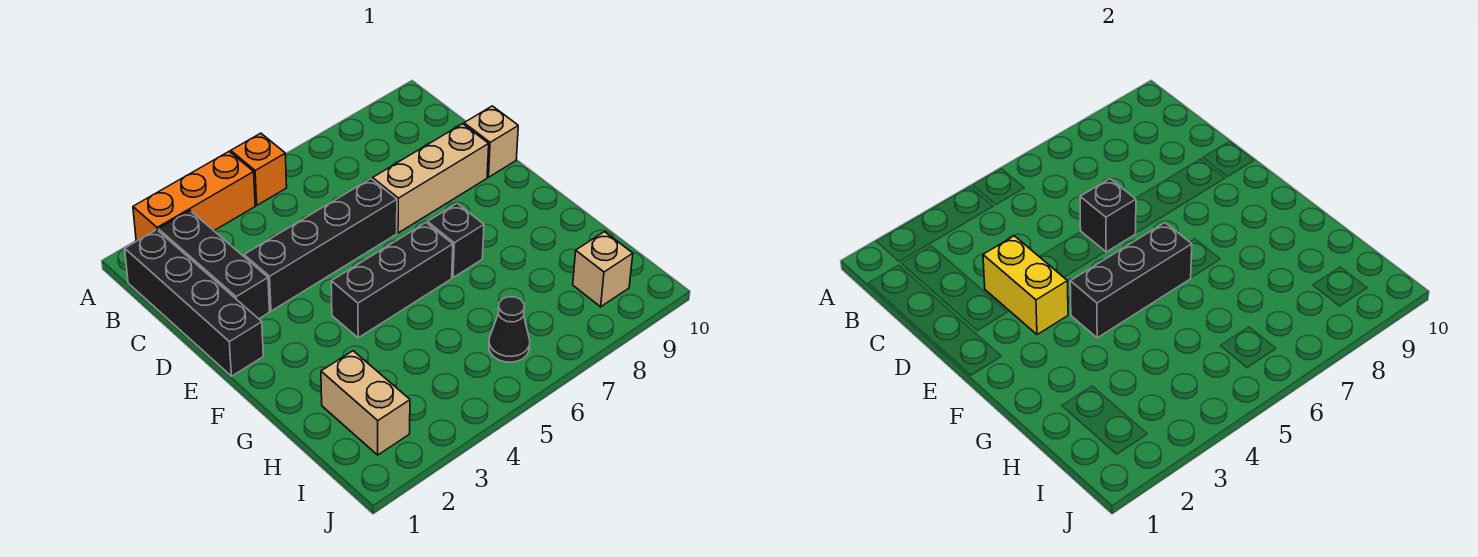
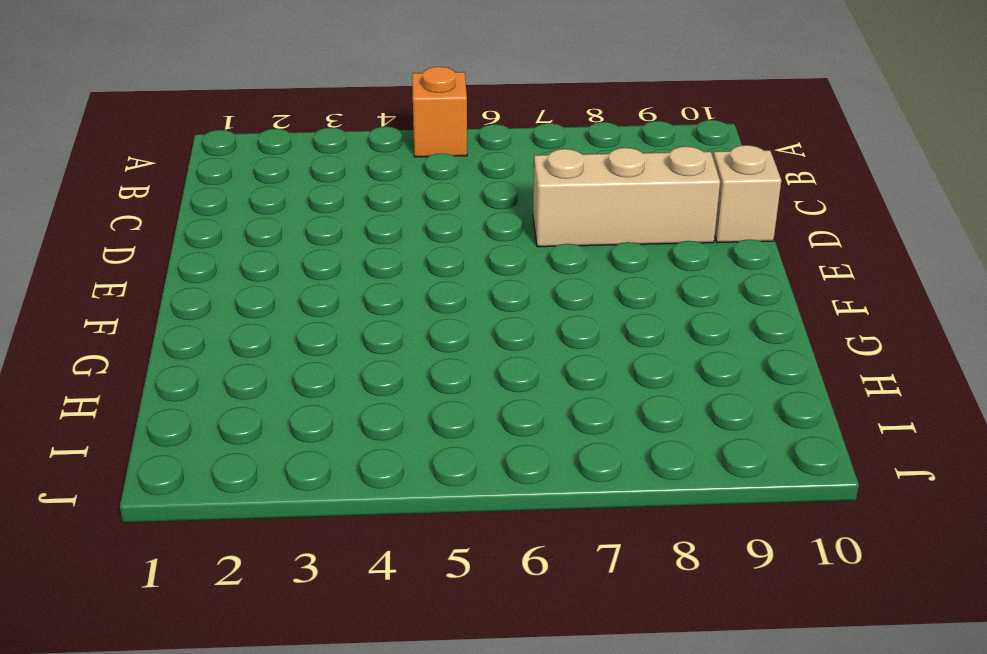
none -> orange 1x3 brick [133,152,255,241]
none -> black 1x4 brick [125,230,263,376]
none -> black 1x3 brick [158,211,269,319]

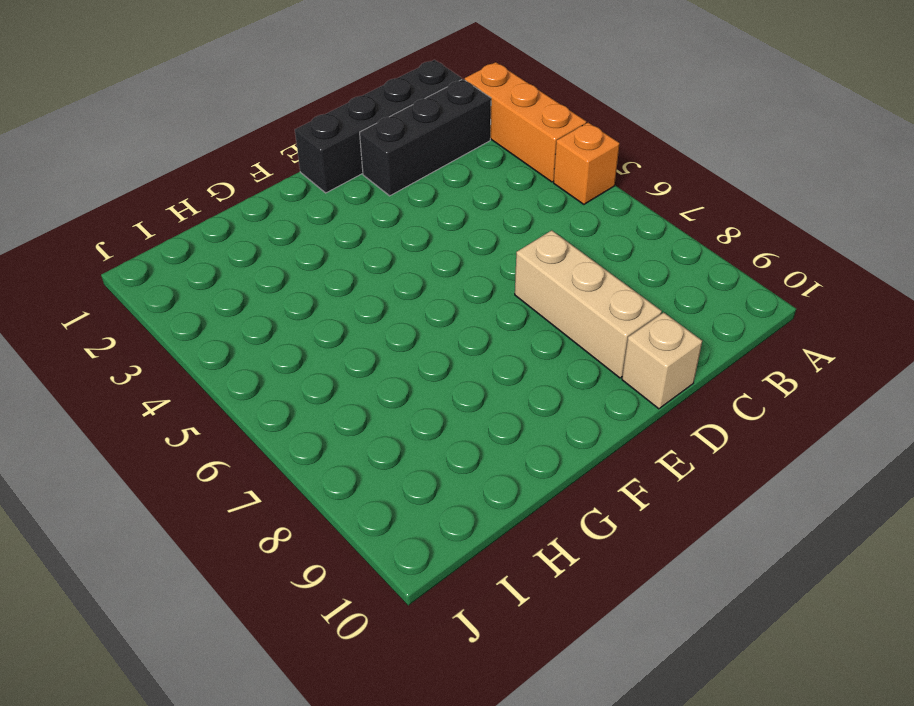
none -> black 1x4 brick [244,179,397,311]
none -> black 1x3 brick [331,223,453,338]
none -> black 1x1 brick [427,204,484,278]

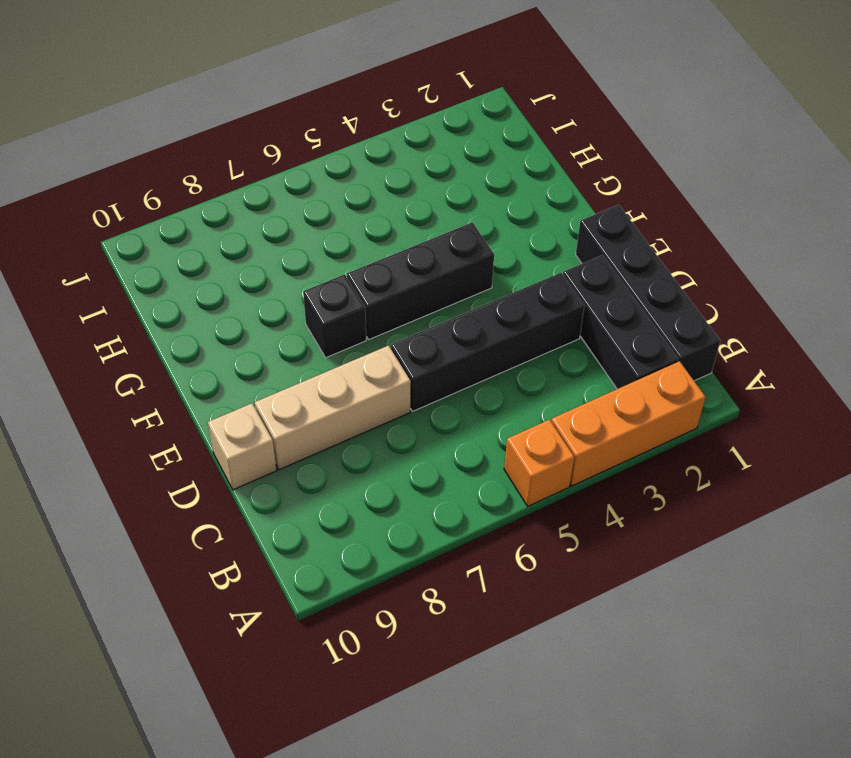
none -> tan 1x2 brick [321,351,410,455]
none -> black 1x1 cone [489,297,530,362]
none -> tan 1x1 brick [573,232,633,307]

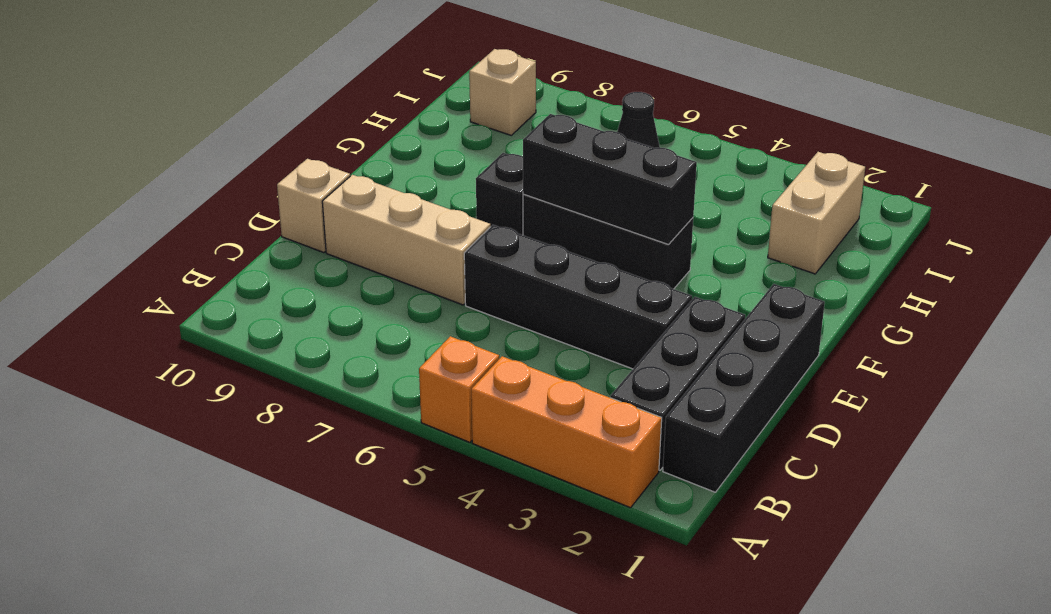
none -> yellow 1x2 brick [983,236,1068,335]
none -> black 1x1 brick [1080,179,1136,252]

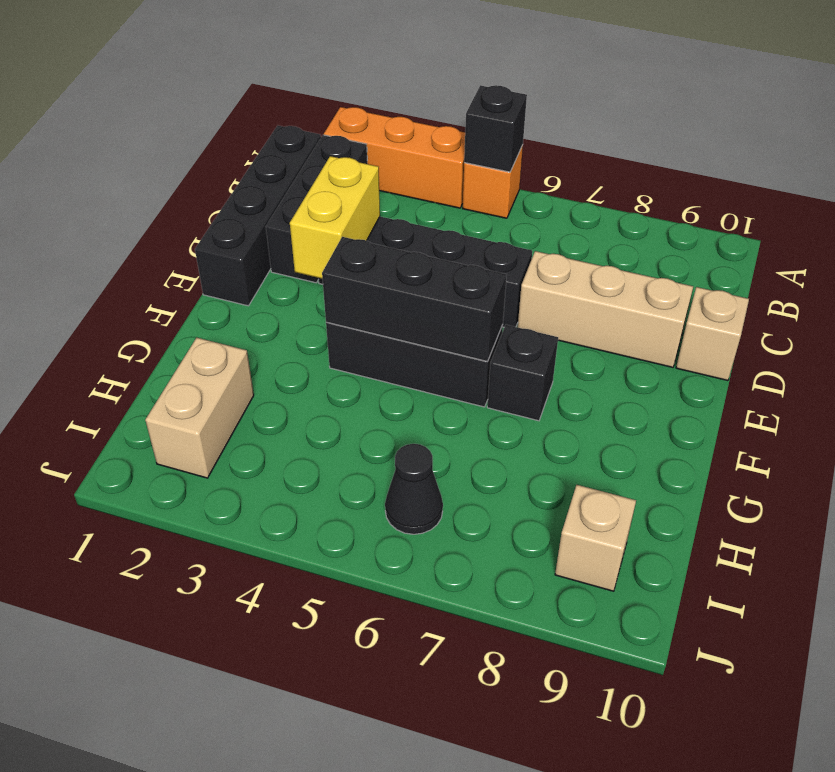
black 1x1 brick [464,85,527,172] -> black 1x1 brick moved to [1080,179,1136,252]

